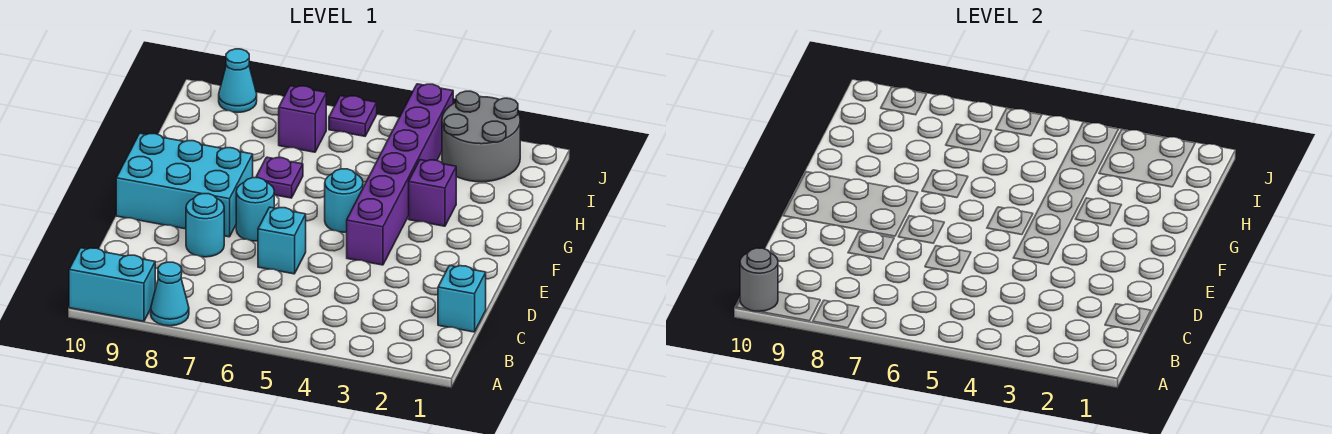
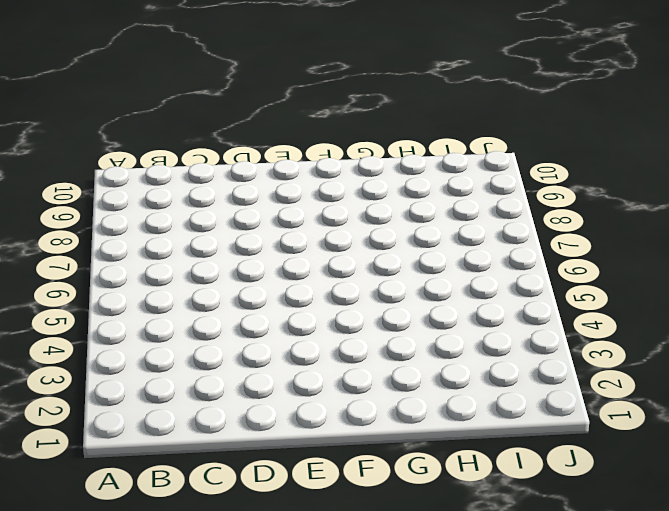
none -> cyan 1x1 cone [151,262,189,326]
none -> cyan 1x2 brick [69,248,155,321]
none -> cyan 1x1 brick [438,265,486,332]

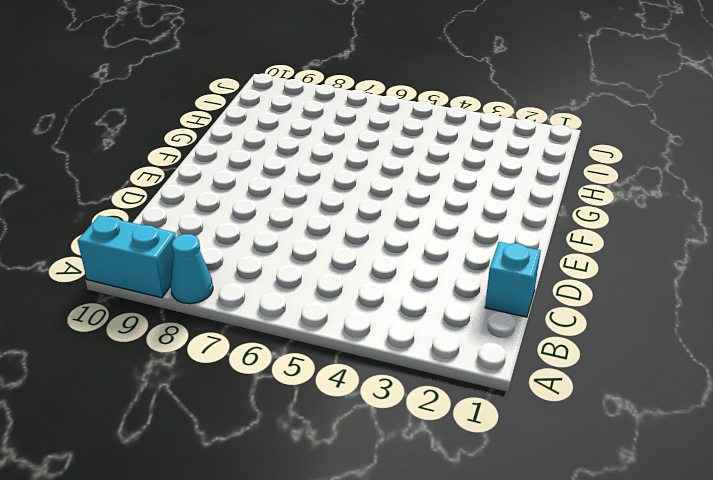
none -> cyan 1x1 brick [258,207,306,274]
none -> cyan 1x1 round brick [186,194,224,257]
none -> purple 1x6 brick [347,84,453,265]

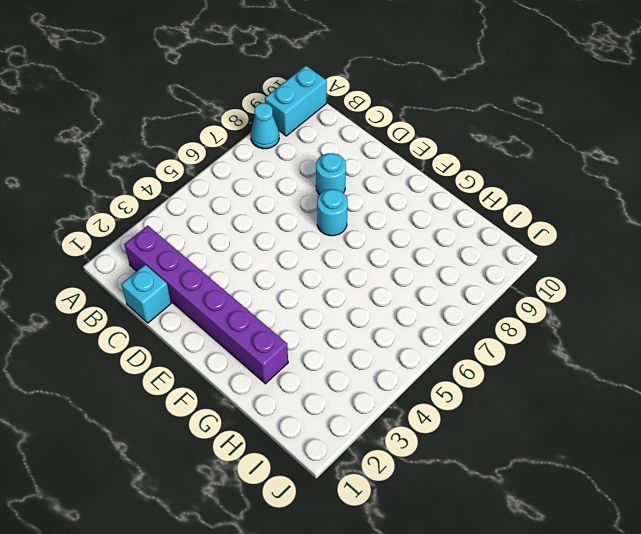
purple 1x6 brick [124,226,288,384] -> purple 1x6 brick moved to [347,84,453,265]
none -> cyan 1x1 brick [258,207,306,274]
none -> cyan 2x3 brick [116,133,253,237]
none -> cyan 1x1 round brick [325,169,363,232]

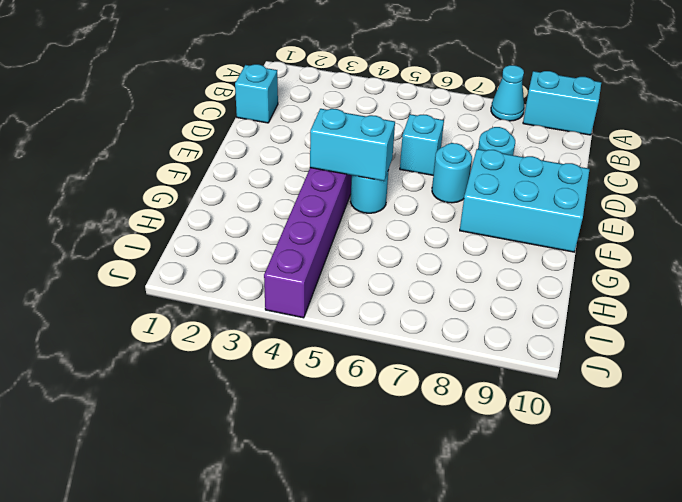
cyan 1x2 brick [310,109,395,181] -> none
none -> purple 1x1 brick [409,160,456,226]
none -> purple 1x1 plate [256,157,303,198]
none -> grey 2x2 round brick [442,91,520,182]

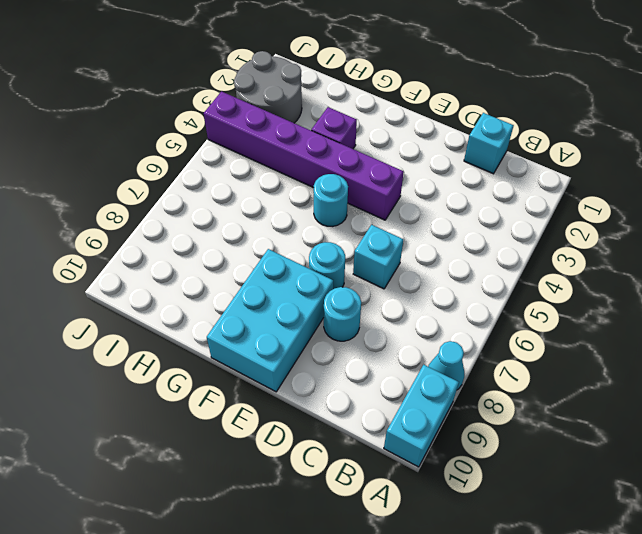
none -> purple 1x1 plate [256,157,303,198]
none -> purple 1x1 brick [279,86,326,152]
none -> purple 1x1 plate [329,96,377,136]

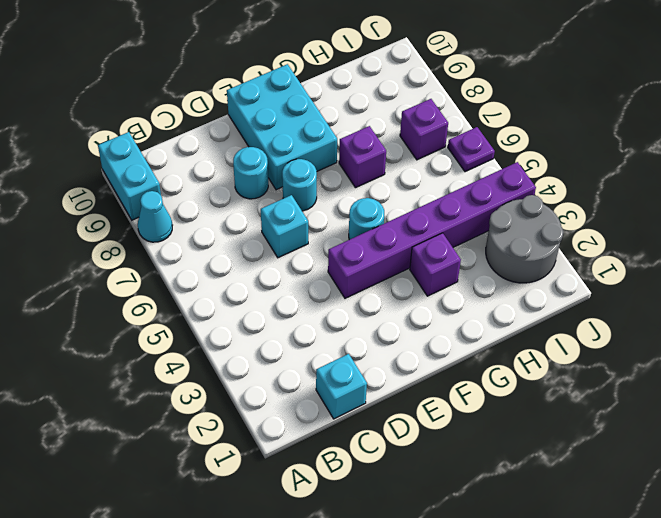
purple 1x1 brick [339,126,386,188] -> purple 1x1 plate [256,157,303,198]
none -> cyan 1x1 cone [219,49,257,113]
none -> grey 1x1 round brick [740,248,778,311]

